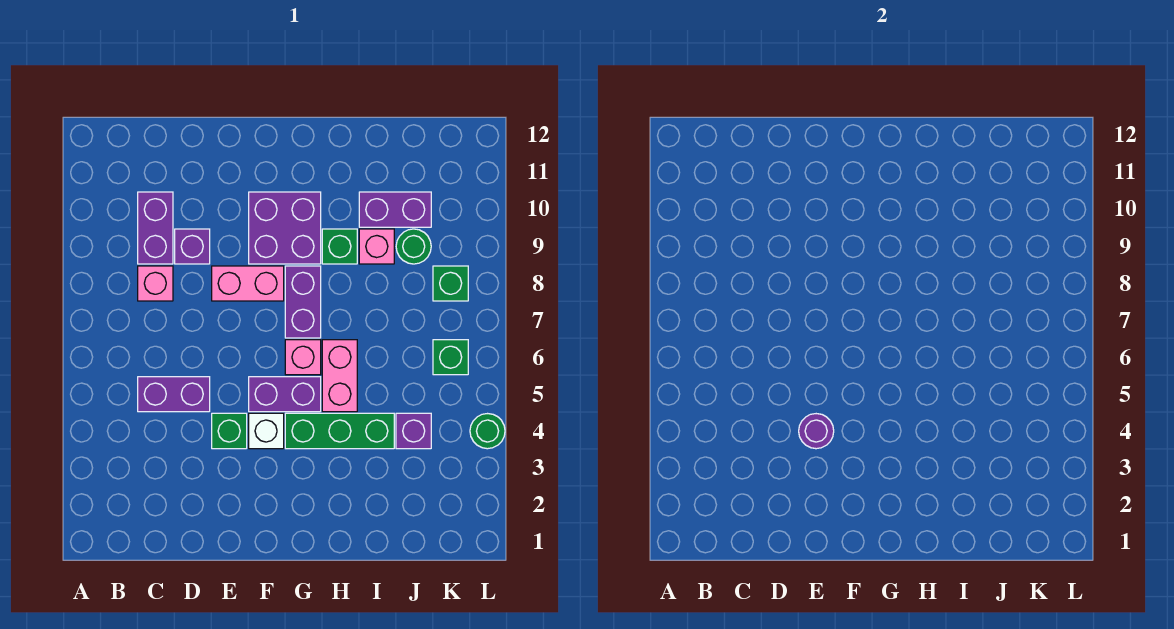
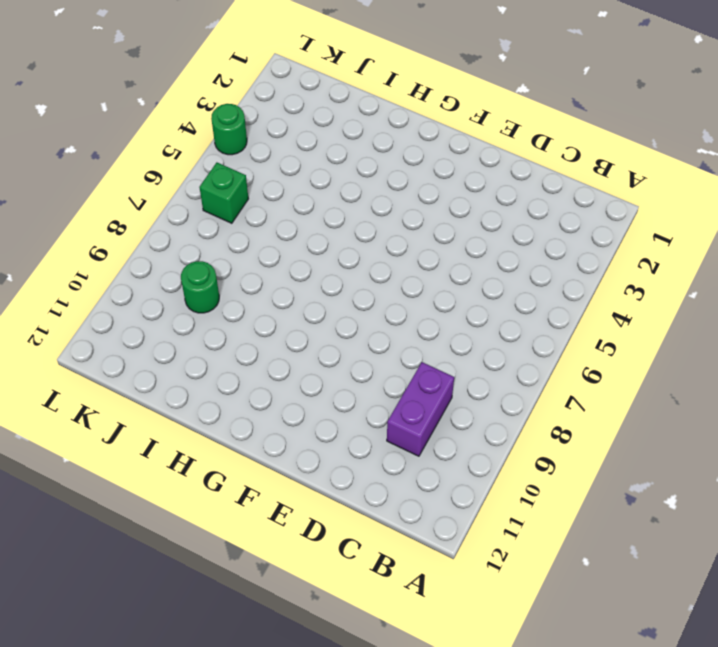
none -> purple 1x2 brick [138,377,210,412]
none -> pink 1x1 brick [138,266,173,301]
none -> purple 1x1 brick [175,229,210,264]

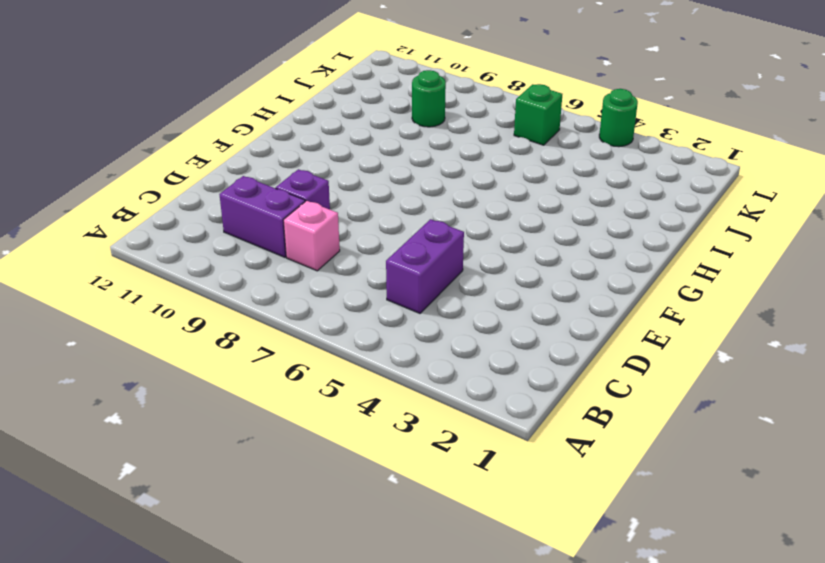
none -> green 1x1 brick [212,413,247,449]
none -> pink 1x2 brick [212,266,284,301]
none -> white 1x1 brick [249,413,284,449]

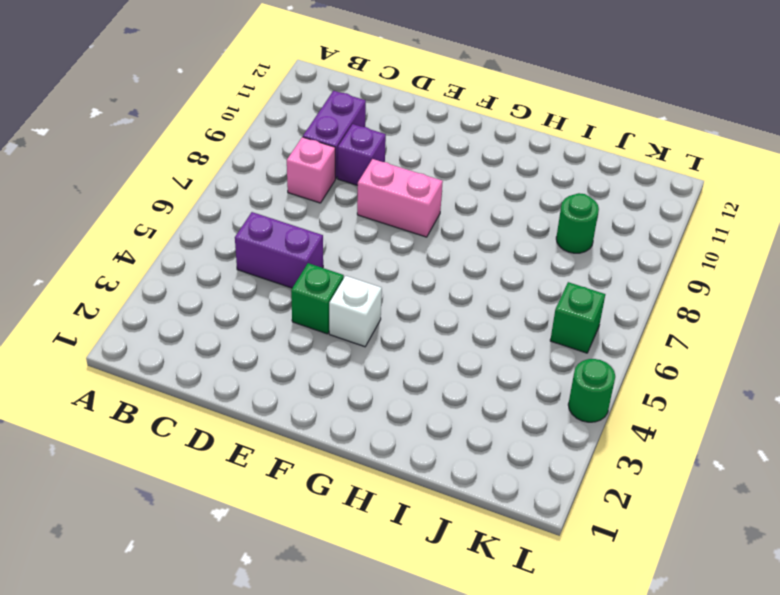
none -> purple 1x2 brick [249,377,321,412]
none -> purple 2x2 brick [249,192,321,264]
none -> green 1x3 brick [285,413,394,449]

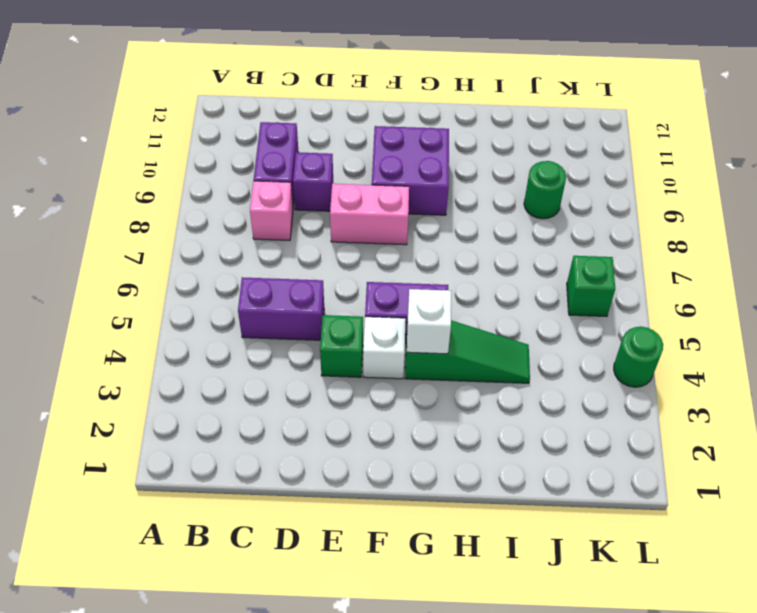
green 1x3 slope [405,320,530,383] -> green 1x3 brick [285,413,394,449]
white 1x1 brick [407,289,451,354] -> none
none -> pink 1x1 brick [285,340,321,375]
none -> purple 1x2 brick [285,266,321,338]
none -> pink 1x2 brick [322,340,357,412]

